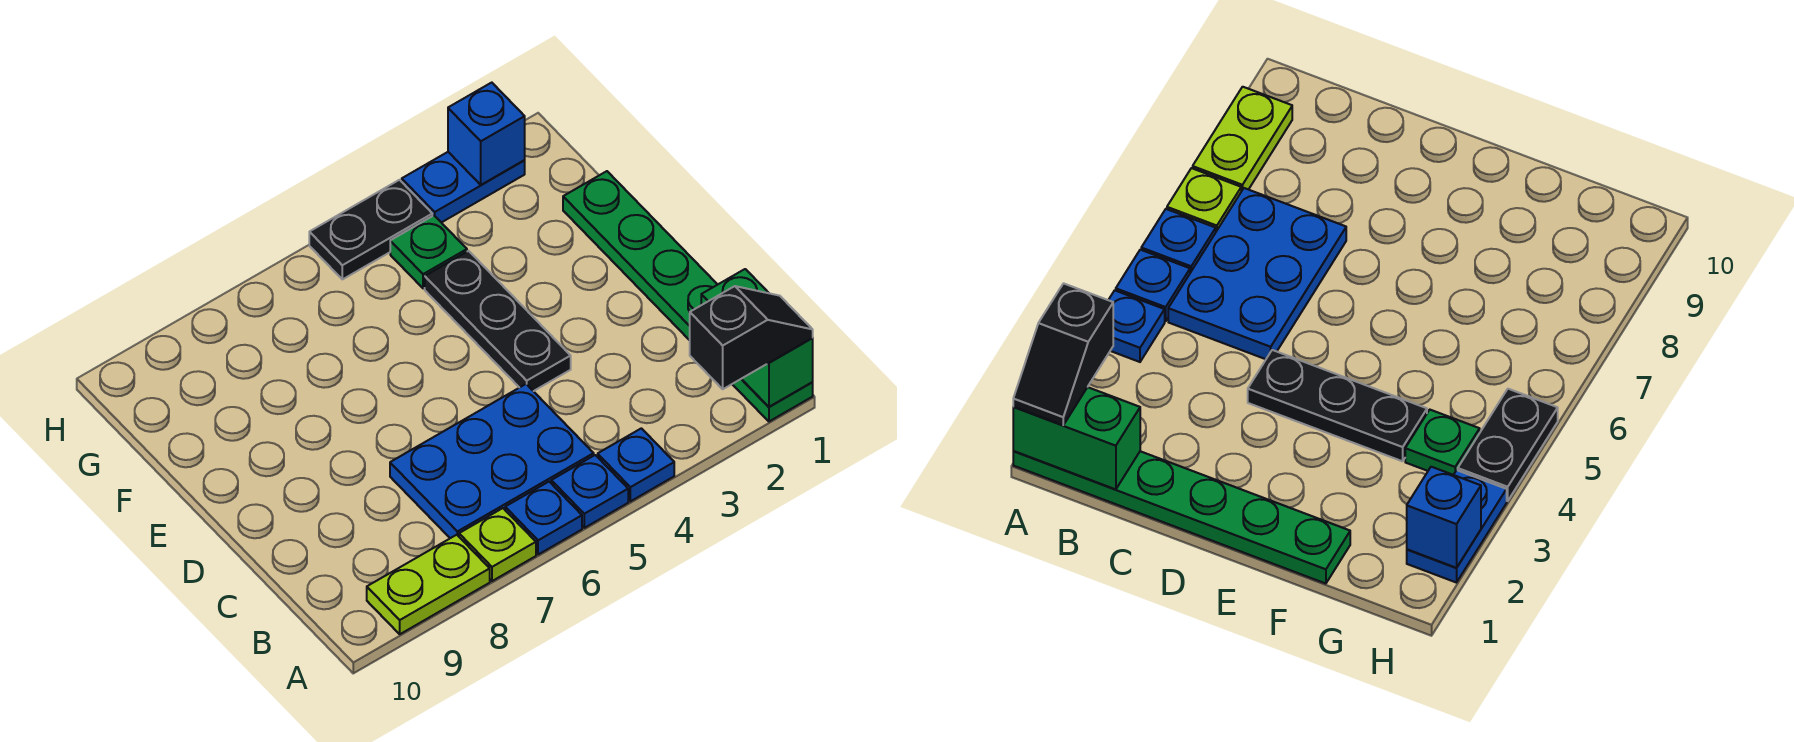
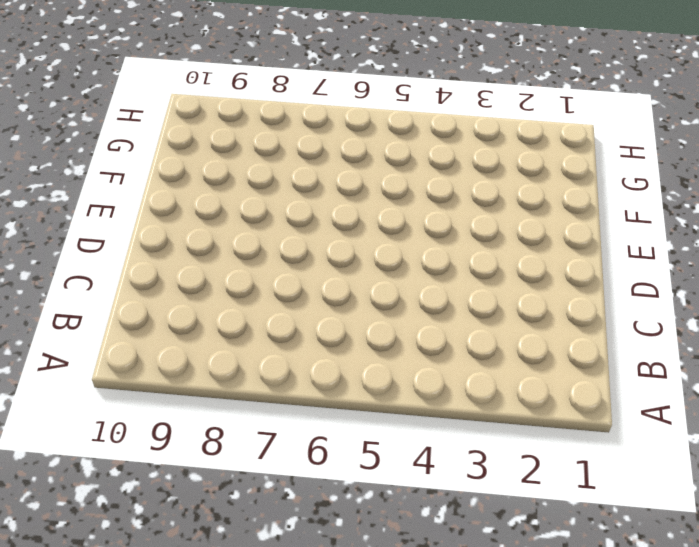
none -> green 1x6 plate [563,171,813,421]
none -> blue 1x1 plate [598,428,674,501]
none -> blue 1x1 plate [551,455,628,528]

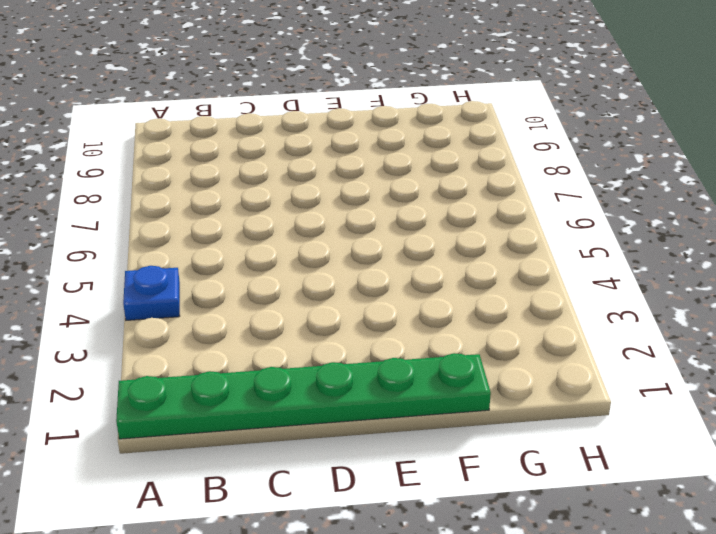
none -> blue 1x1 plate [551,455,628,528]
none -> blue 1x1 plate [505,482,582,555]
none -> lime 1x1 plate [459,508,536,581]

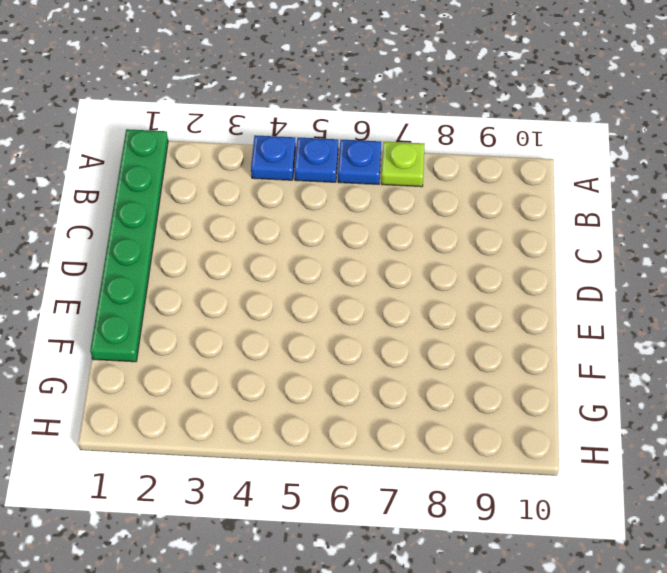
none -> lime 1x2 plate [367,535,490,634]
none -> blue 2x3 plate [390,384,594,538]
none -> black 1x3 plate [425,251,571,391]

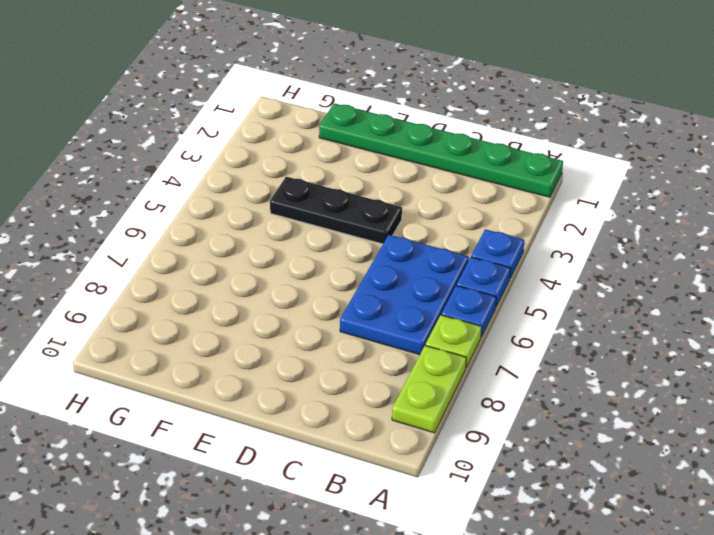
none -> green 1x1 plate [390,216,467,288]
none -> blue 1x2 plate [402,152,525,223]
none -> black 1x2 plate [309,180,432,279]

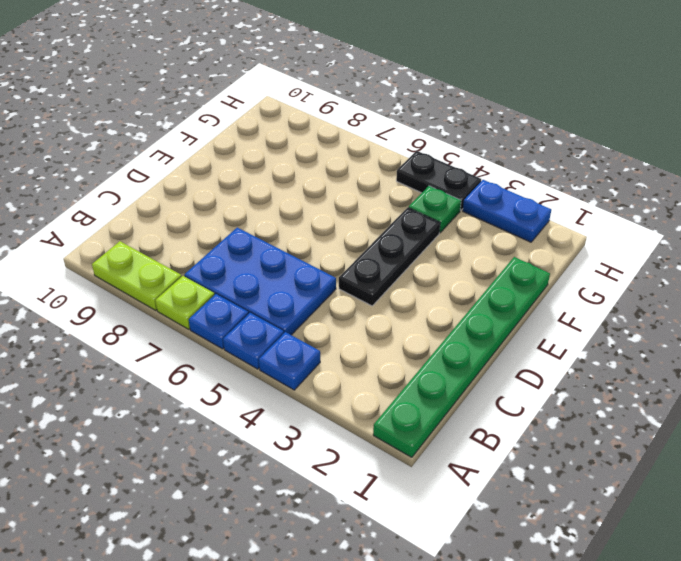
none -> green 1x2 brick [701,269,813,407]
none -> blue 1x1 brick [448,83,525,185]
none -> black 1x2 slope [690,286,813,389]

